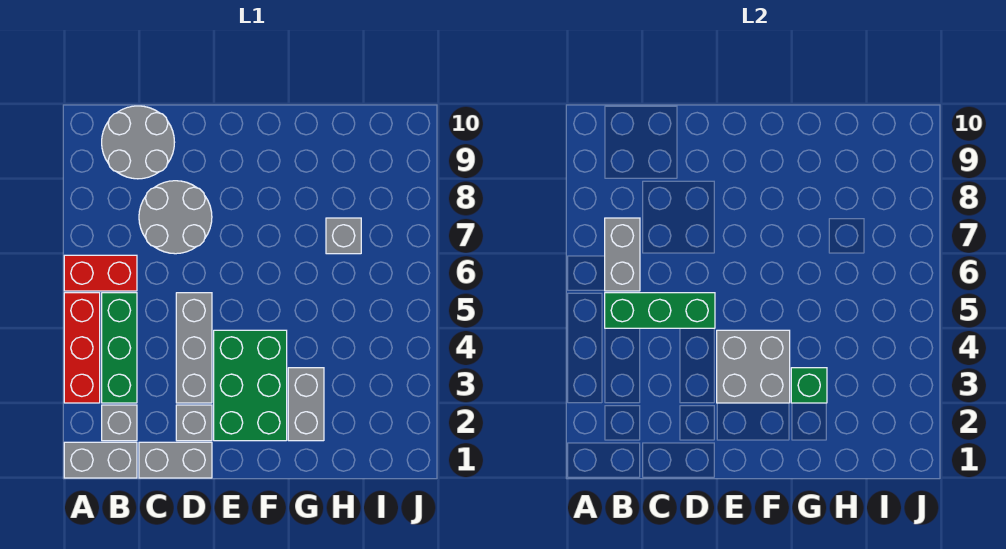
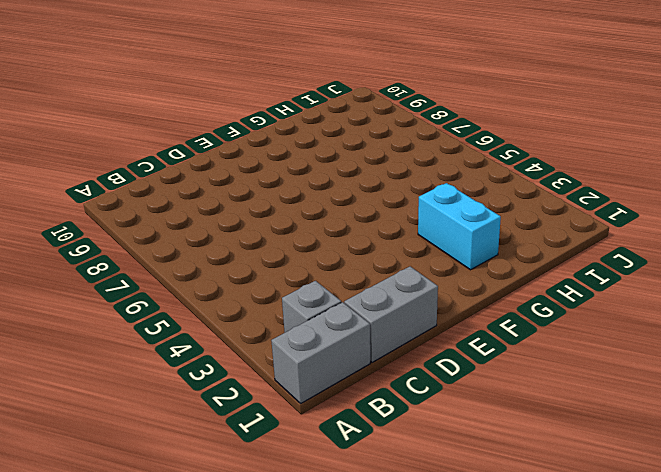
cyan 1x2 brick [418,183,501,270] -> grey 1x2 brick [288,368,324,441]
none -> red 1x3 brick [64,293,100,403]
none -> red 1x2 brick [64,255,137,291]
none -> green 1x3 brick [102,293,137,403]

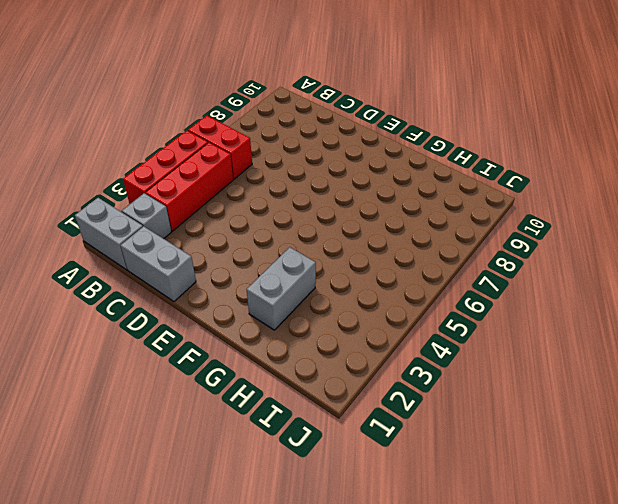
red 1x3 brick [145,143,233,231] -> green 1x3 brick [102,293,137,403]
none -> grey 2x2 round brick [102,106,175,179]
none -> grey 2x2 round brick [139,181,212,254]
none -> grey 1x1 brick [176,405,212,441]

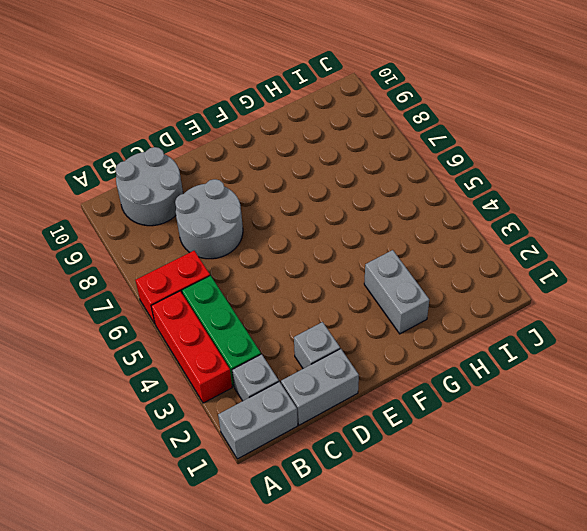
none -> grey 1x3 brick [176,293,212,403]
none -> green 2x3 brick [214,330,287,441]
none -> grey 1x1 brick [326,218,361,254]

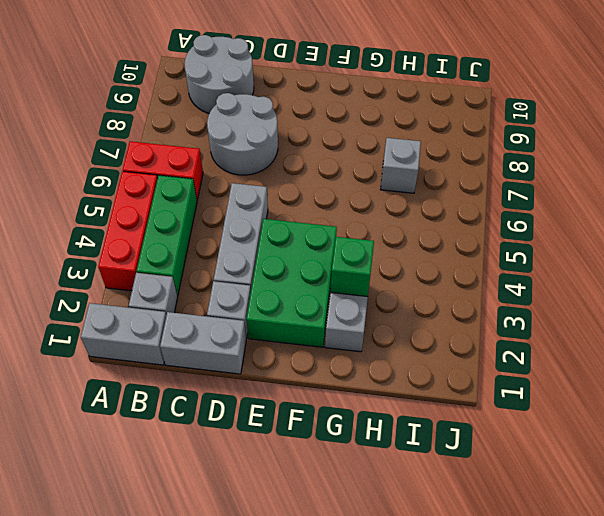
none -> green 1x3 brick [605,293,715,328]
none -> grey 1x2 brick [605,218,640,291]
none -> grey 2x2 brick [717,330,790,403]

